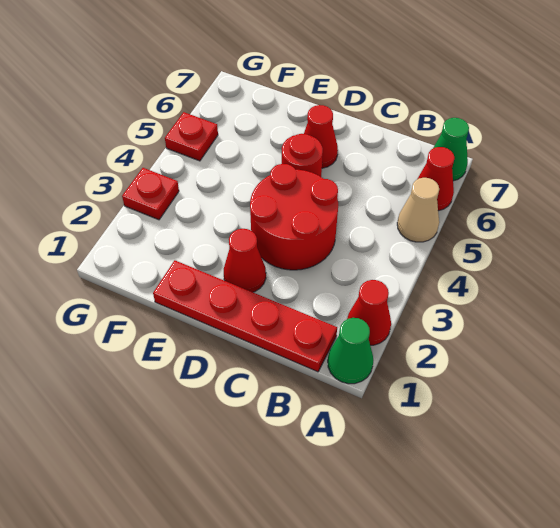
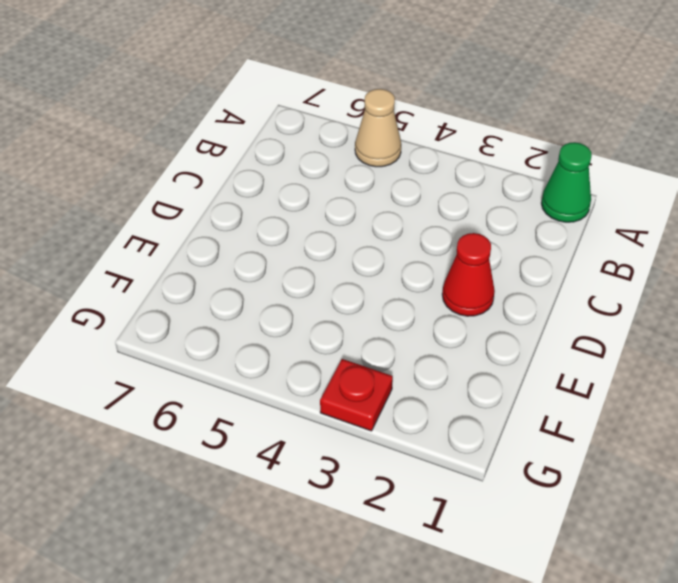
none -> red 1x1 cone [347,280,391,345]
none -> red 1x1 cone [418,147,455,211]
none -> green 1x1 cone [433,118,469,181]

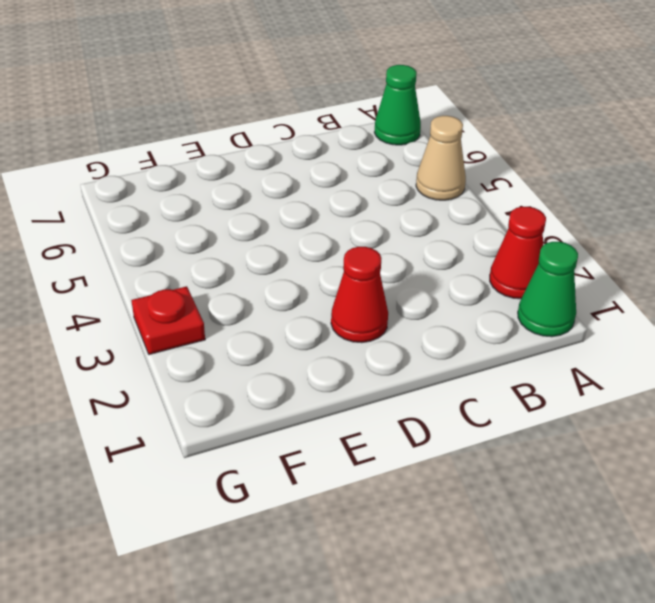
none -> red 1x1 cone [418,147,455,211]
none -> red 1x4 plate [153,260,337,372]
none -> red 2x2 round brick [250,164,338,270]

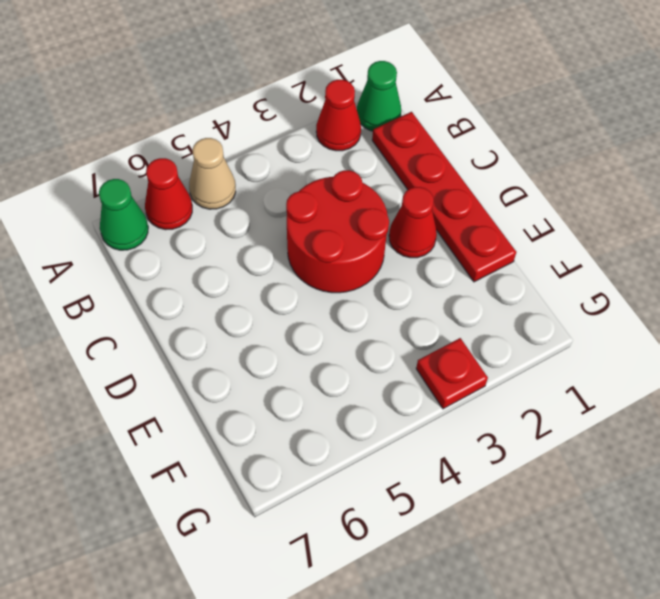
none -> red 1x1 round brick [282,134,323,177]
none -> red 1x1 cone [304,105,338,168]
none -> red 1x1 plate [165,112,218,161]

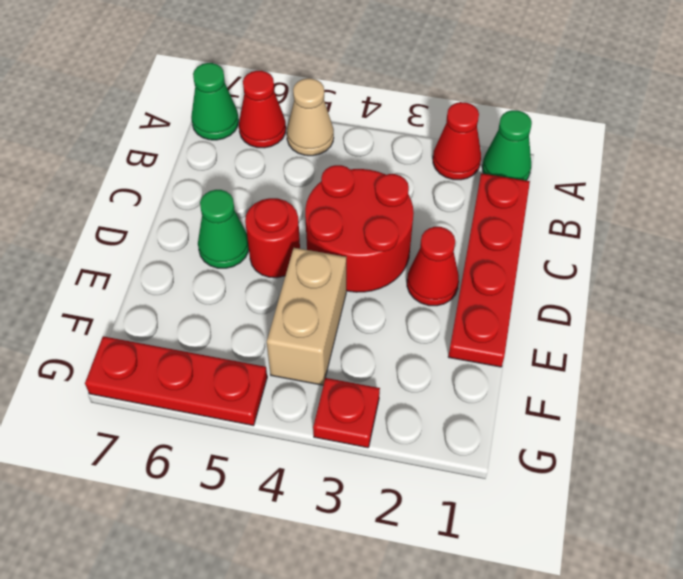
green 1x1 cone [198,190,249,268] -> red 1x1 cone [304,105,338,168]
tan 1x2 brick [267,248,346,385] -> none
red 1x3 plate [85,336,267,426] -> red 1x1 plate [165,112,218,161]

